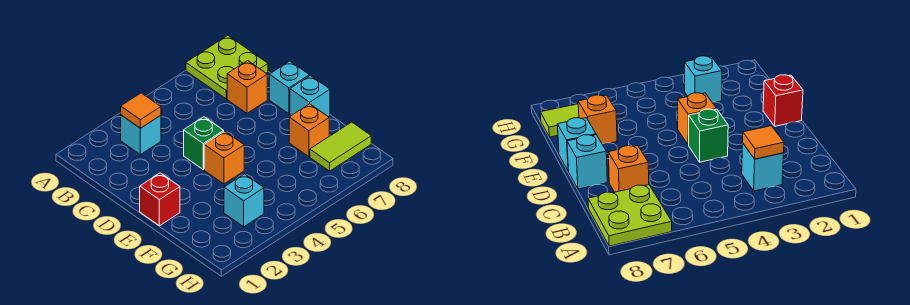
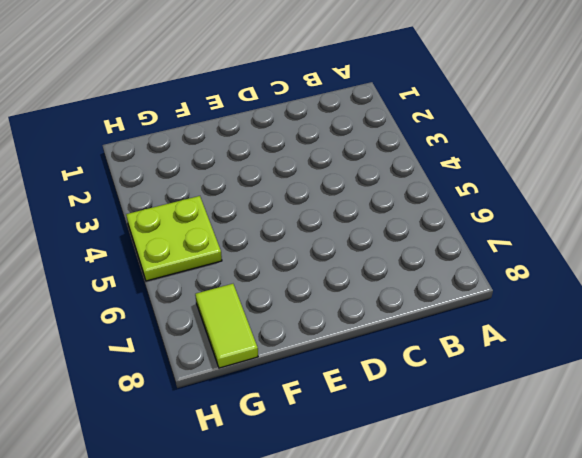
lime 2x2 plate [126,196,222,281] -> lime 2x2 plate moved to [186,35,268,99]
none -> cyan 1x1 brick [121,115,161,155]
none -> orange 1x1 brick [227,61,267,113]
none -> green 1x1 brick [184,117,224,169]

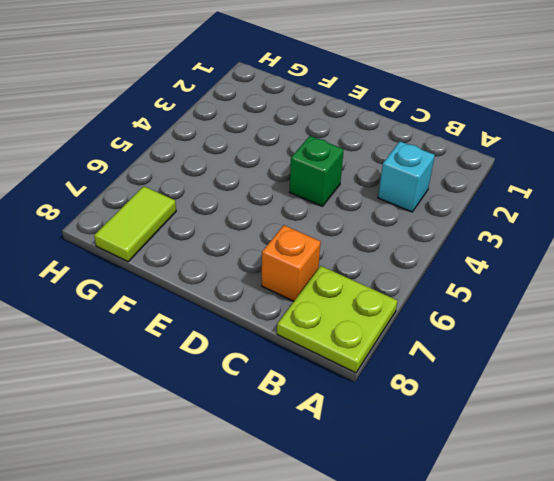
none -> cyan 1x1 brick [269,61,309,114]
none -> red 1x1 brick [140,173,180,226]
none -> orange 1x1 brick [204,131,244,184]

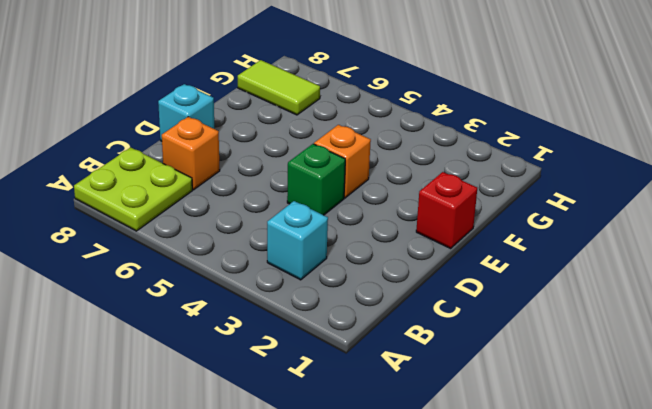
none -> cyan 1x1 brick [290,76,330,116]
none -> orange 1x1 brick [289,104,329,157]
none -> cyan 1x1 brick [224,174,264,227]

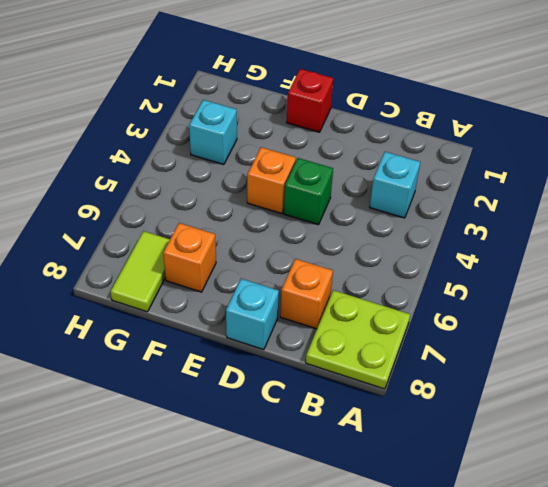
none -> cyan 1x1 brick [290,76,330,116]
none -> orange 1x1 tile [121,93,161,128]

